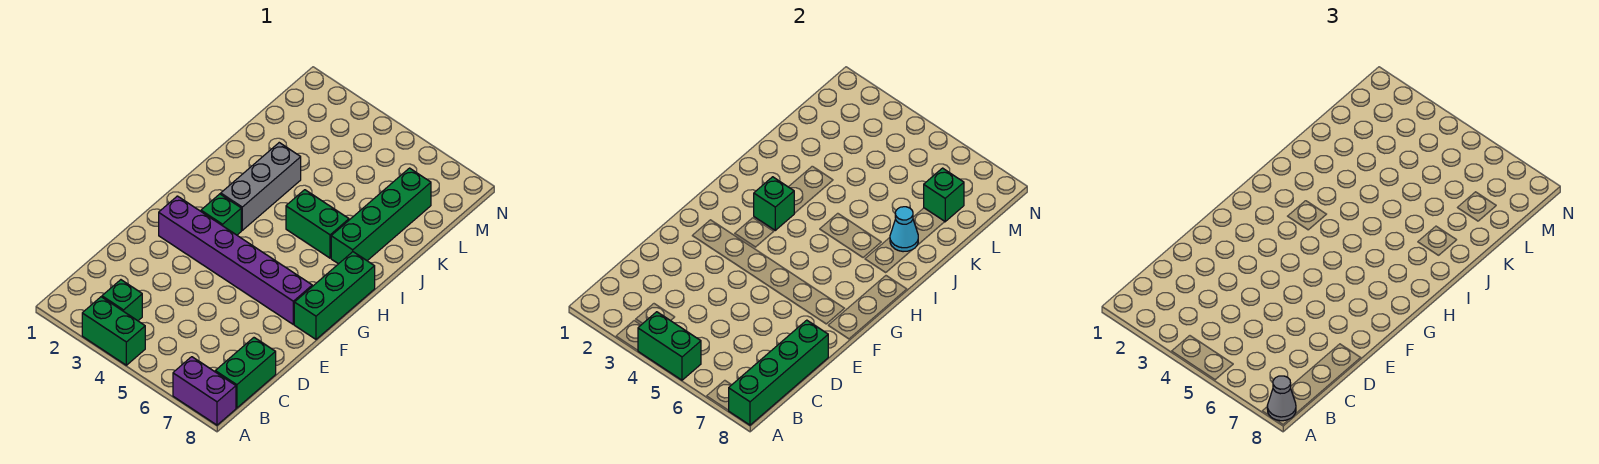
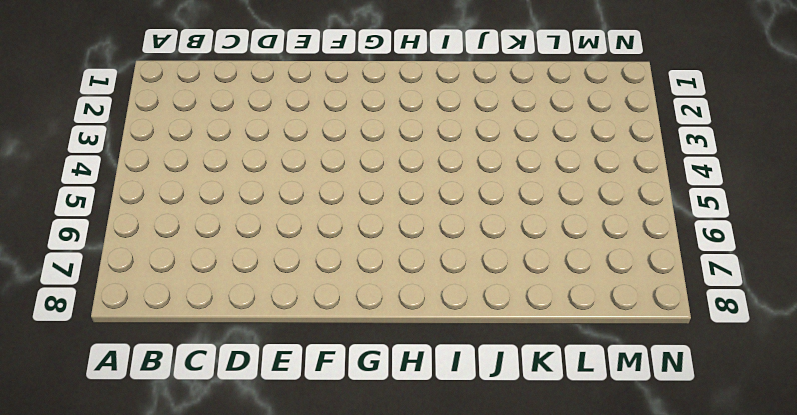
none -> green 1x2 brick [82,297,145,365]
none -> purple 1x2 brick [173,357,236,425]
none -> green 1x1 brick [102,280,142,321]

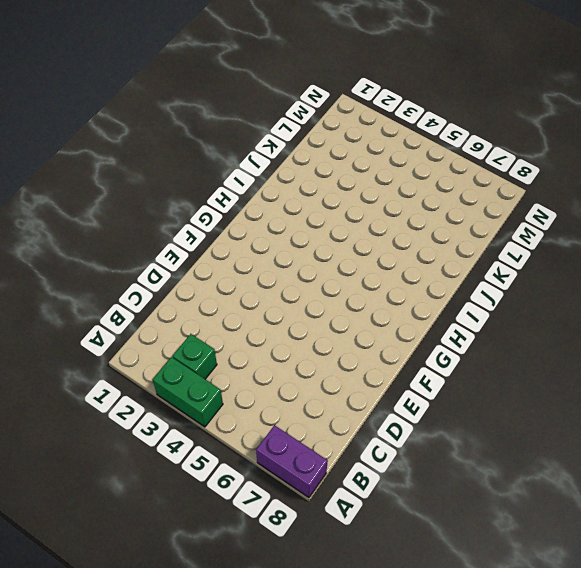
none -> green 1x2 brick [215,338,276,408]
none -> purple 1x6 brick [159,196,312,324]
none -> green 1x3 brick [294,252,375,339]

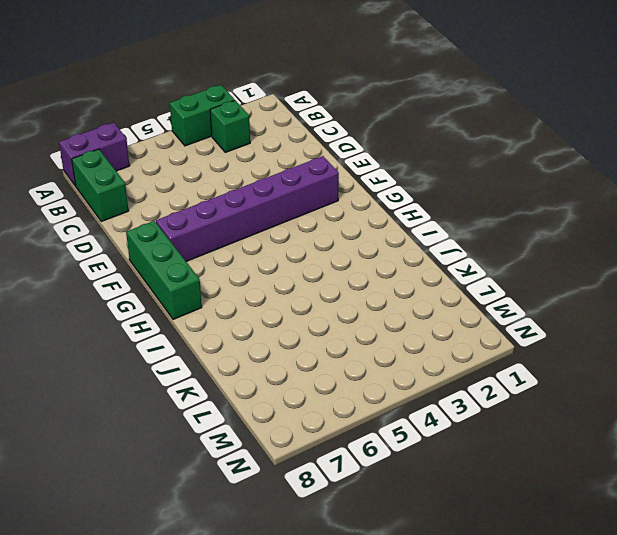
none -> green 1x1 brick [201,194,241,235]
none -> grey 1x3 brick [221,143,301,230]
none -> green 1x2 brick [286,190,349,258]

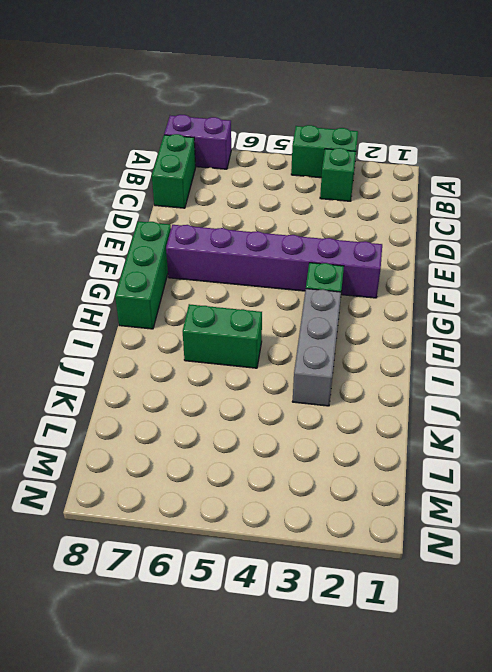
none -> green 1x4 brick [331,168,431,264]
none -> green 1x2 brick [638,312,701,380]
none -> green 1x4 brick [728,320,828,425]

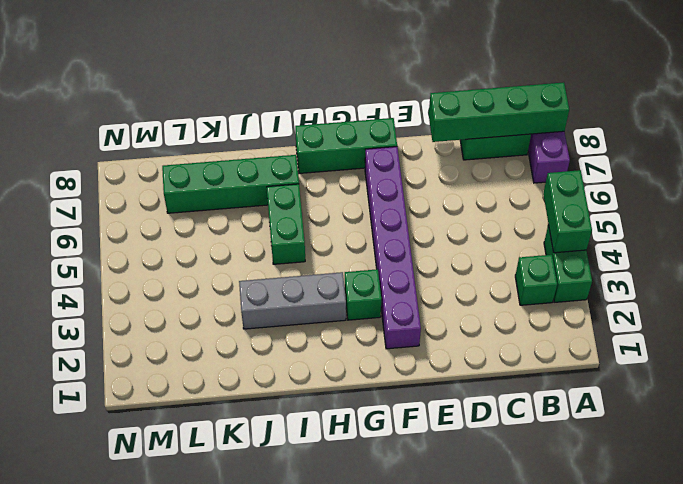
none -> green 1x1 brick [754,177,794,230]
none -> cyan 1x1 cone [890,207,918,252]
none -> green 1x1 brick [924,168,964,222]

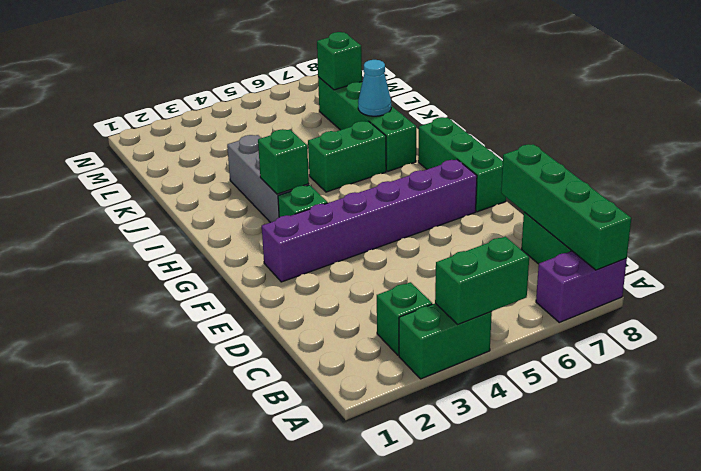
none -> grey 1x1 cone [1267,376,1296,421]

